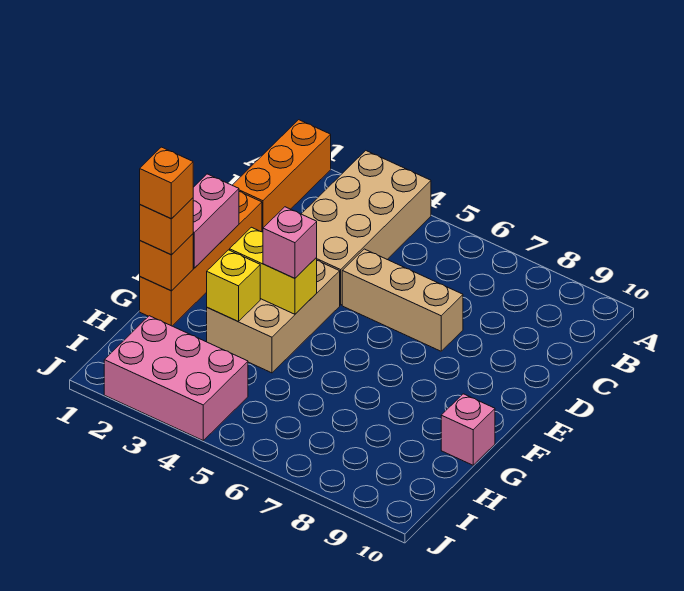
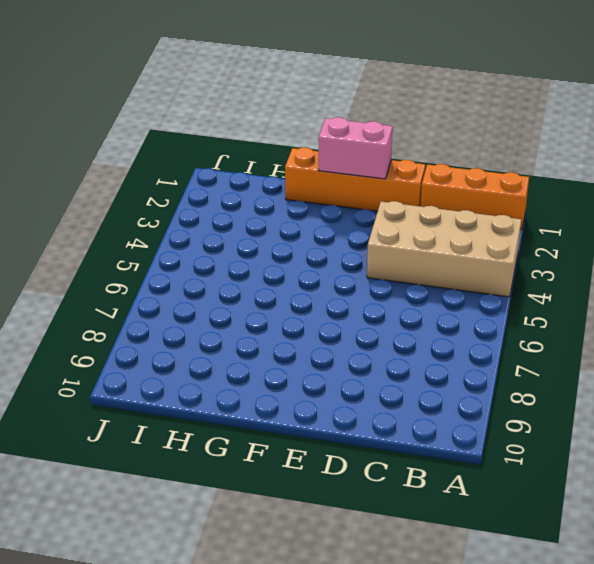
none -> tan 1x3 brick [342,249,463,351]
none -> tan 2x3 brick [207,261,340,373]
none -> pink 1x1 brick [441,394,495,465]

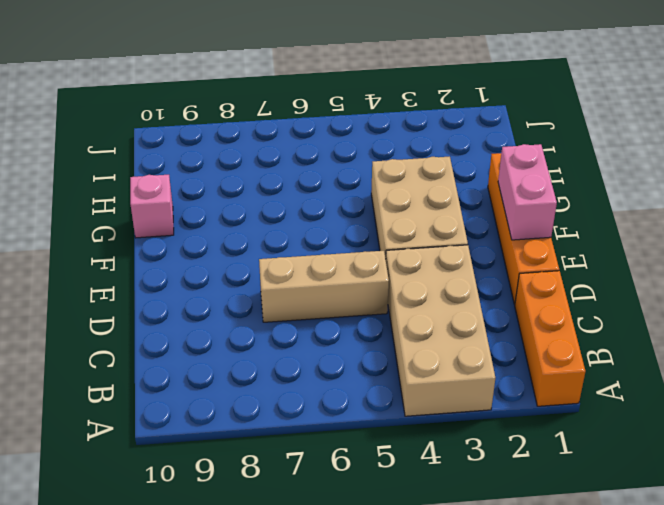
none -> pink 2x3 brick [104,316,248,440]
none -> yellow 1x2 brick [230,227,317,314]
none -> orange 1x1 brick [140,234,193,291]

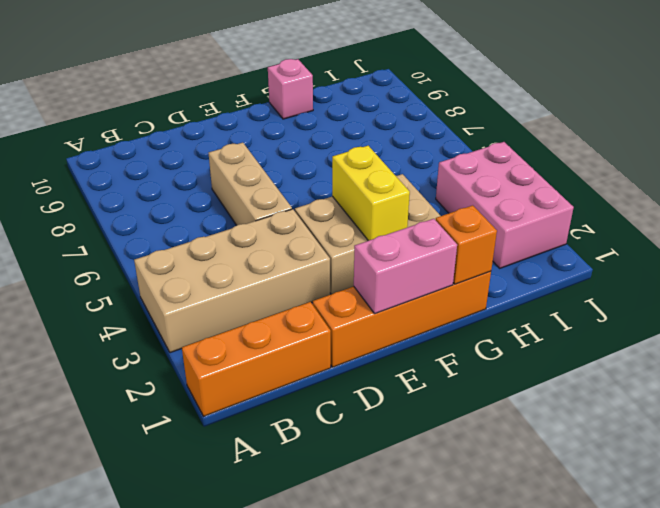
none -> yellow 1x1 brick [207,250,260,321]
none -> pink 1x1 brick [263,207,317,278]
none -> orange 1x1 brick [140,198,193,255]

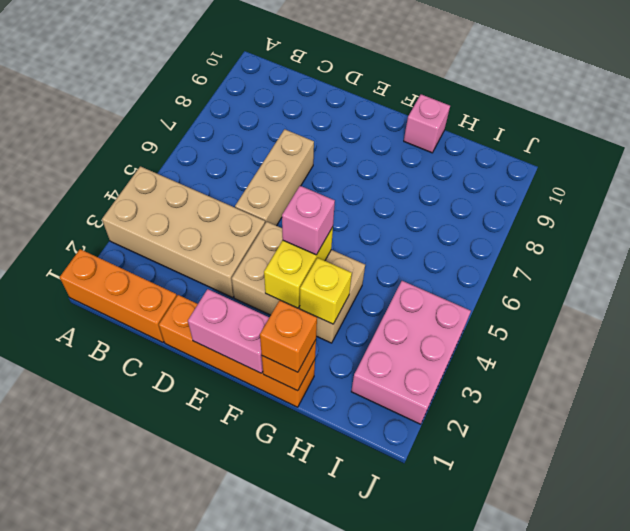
none -> orange 1x1 brick [140,147,193,219]

